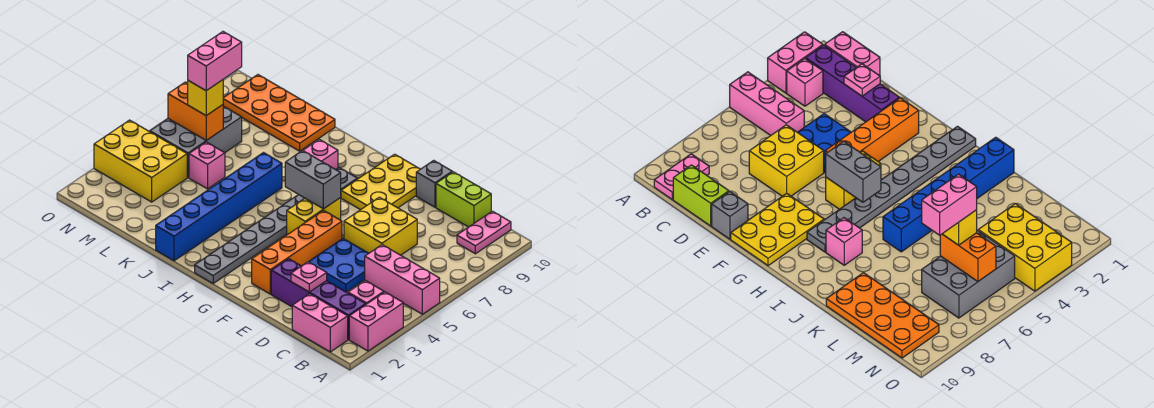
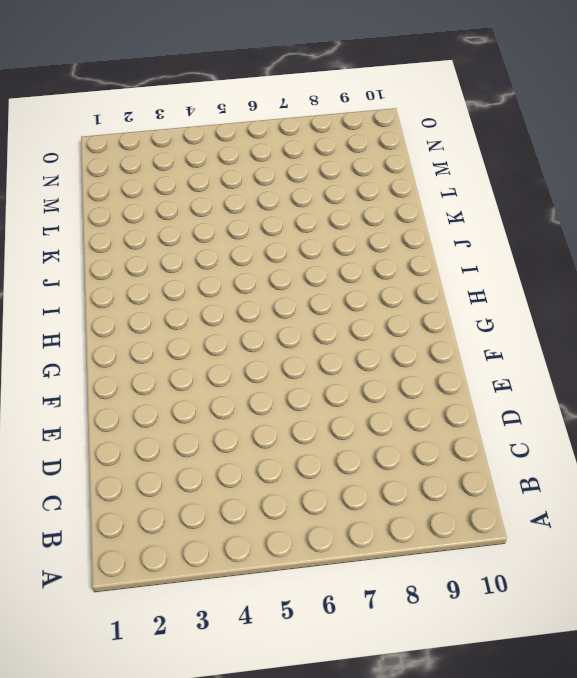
none -> pink 1x2 brick [349,292,403,351]
none -> pink 1x3 brick [365,245,440,314]
none -> pink 1x2 brick [292,294,348,352]

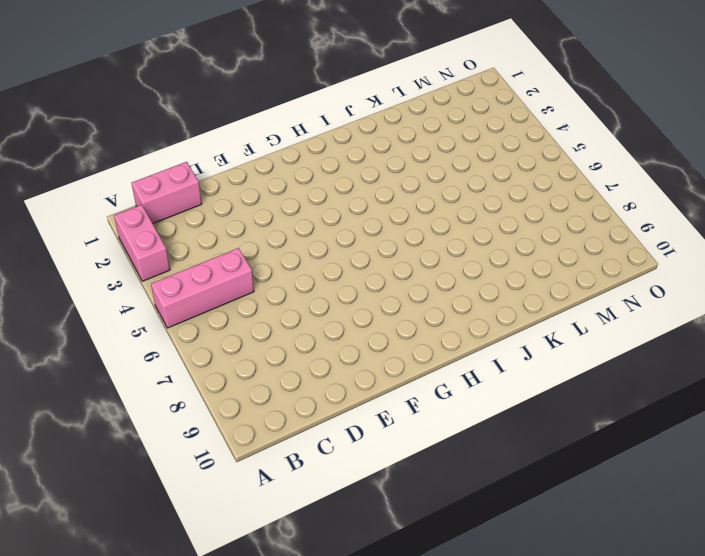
none -> purple 1x4 brick [271,259,366,340]
none -> pink 1x1 brick [348,281,384,304]
none -> pink 1x2 plate [457,211,511,254]

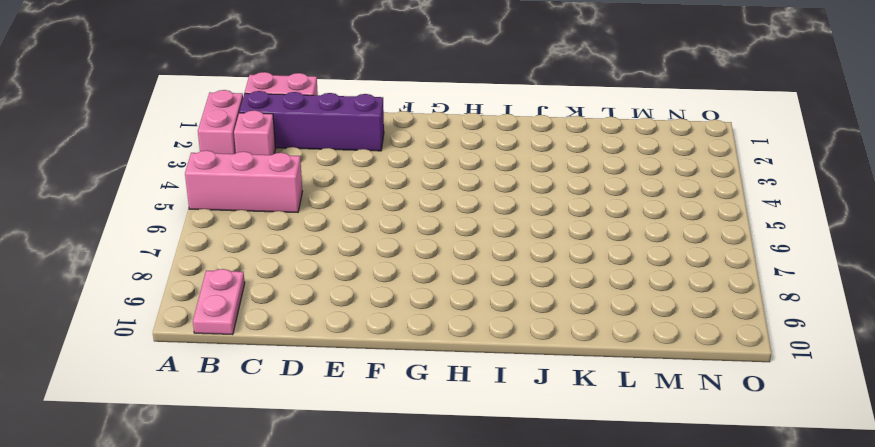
none -> lime 1x2 brick [436,172,491,227]
none -> blue 2x2 plate [309,239,369,292]
none -> yellow 2x2 brick [344,197,417,255]

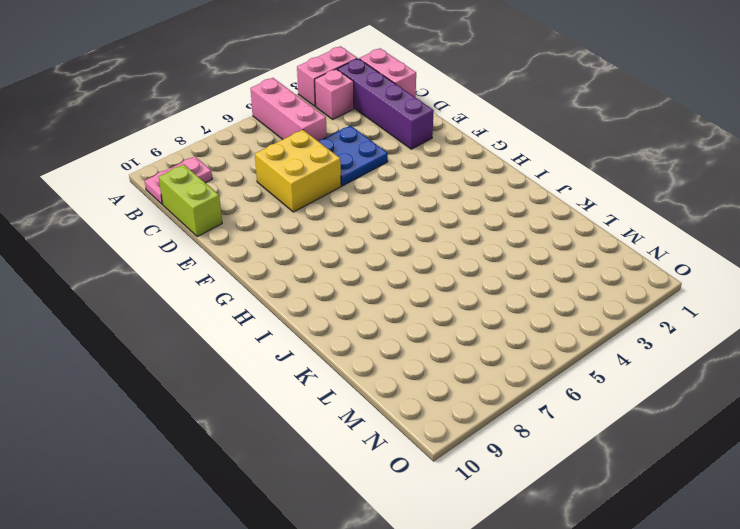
none -> grey 1x1 brick [416,160,452,207]
none -> orange 1x4 brick [252,211,342,294]
none -> yellow 2x3 plate [341,154,420,210]

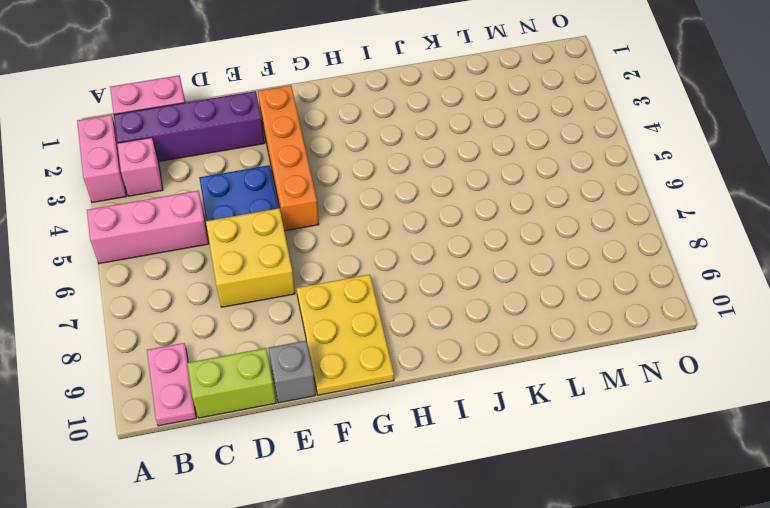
none -> yellow 1x2 brick [287,198,341,235]
none -> grey 1x8 plate [195,168,357,283]
none -> pink 1x1 brick [303,139,338,170]

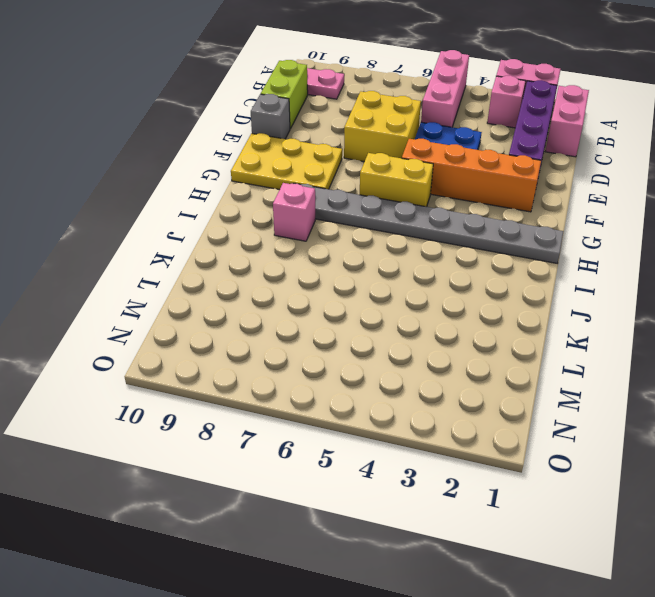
none -> blue 1x6 brick [156,153,282,261]
none -> orange 2x4 plate [223,75,335,151]
none -> pink 1x1 brick [189,142,225,189]

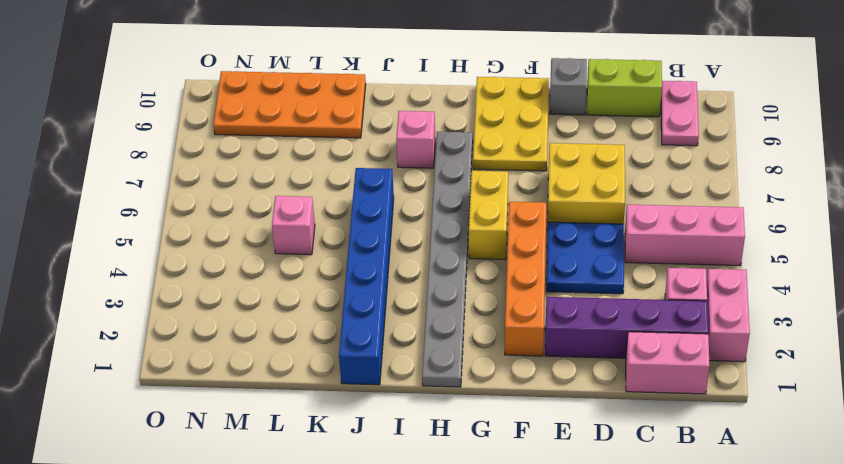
none -> yellow 2x3 brick [94,120,187,202]
none -> grey 2x3 brick [150,106,242,177]
none -> pink 1x1 plate [291,262,327,292]

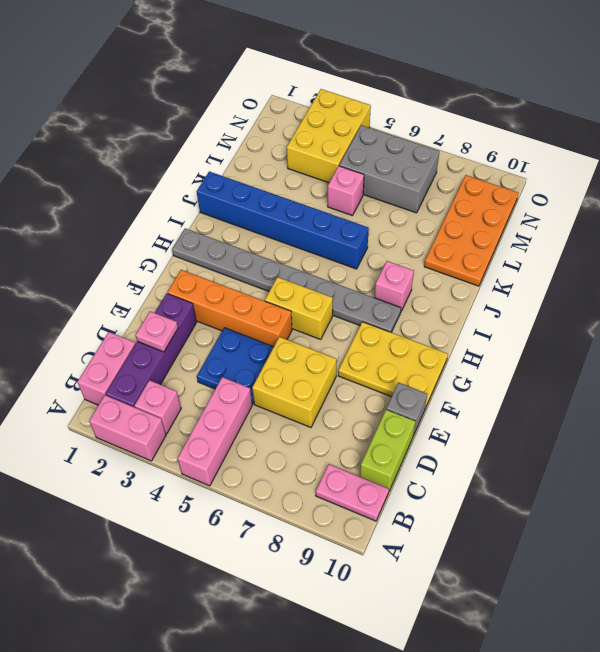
none -> grey 1x2 brick [285,150,341,209]
none -> orange 1x2 brick [168,82,223,140]
none -> yellow 1x1 brick [188,80,223,115]

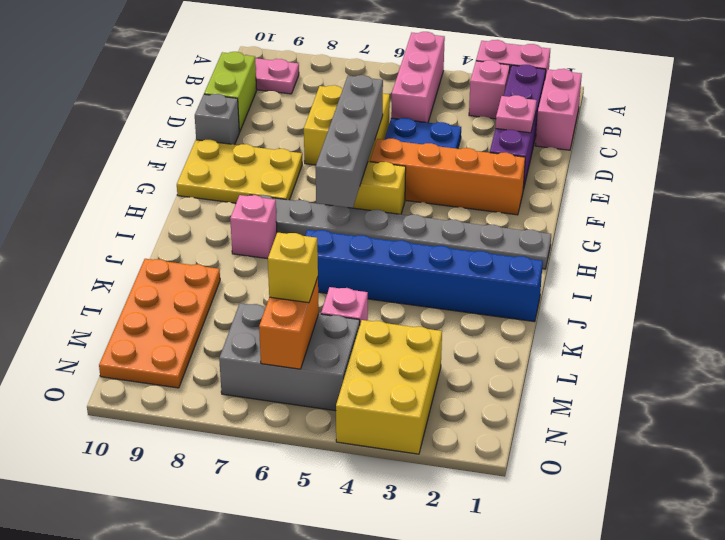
grey 1x4 brick [316,75,383,208] -> grey 1x2 brick [285,150,341,209]
none -> pink 1x2 brick [188,32,242,91]

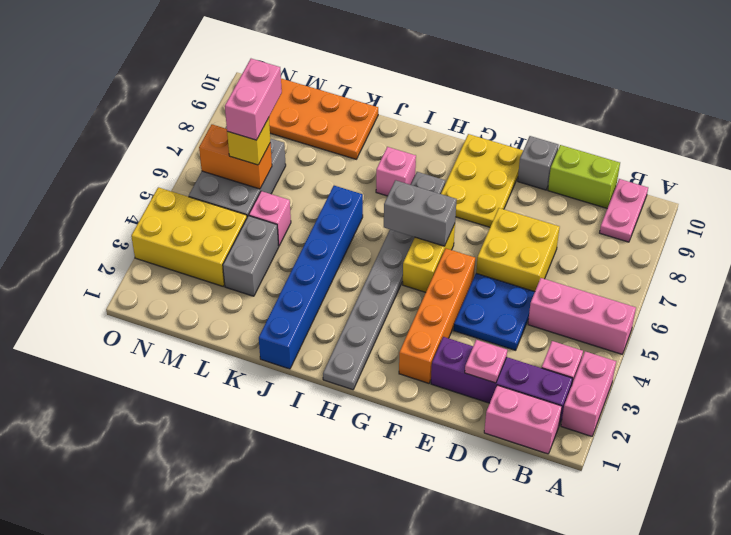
grey 1x2 brick [223,216,279,296] -> none

